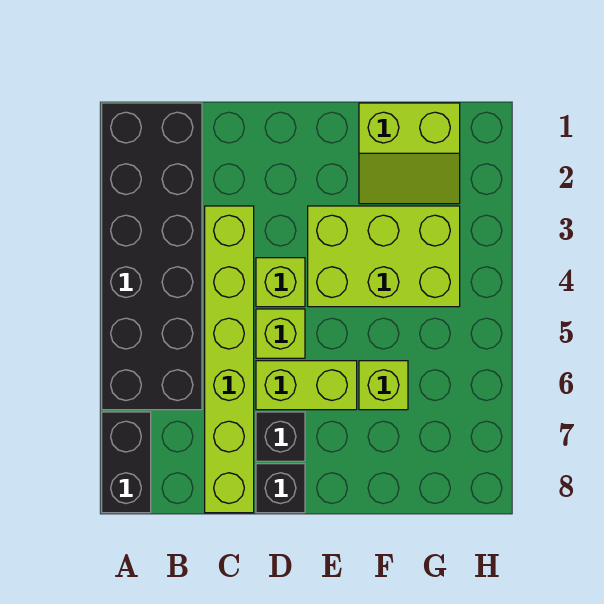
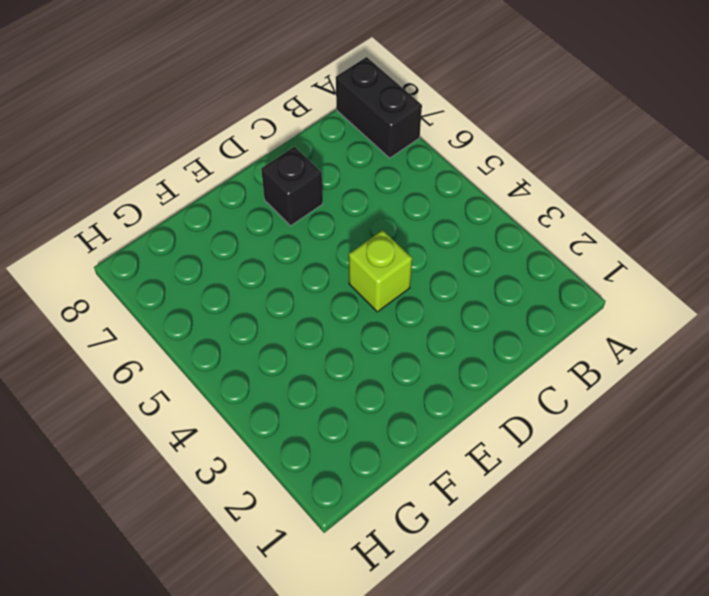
none -> black 2x6 brick [102,103,202,410]
none -> lime 1x6 brick [205,206,254,513]

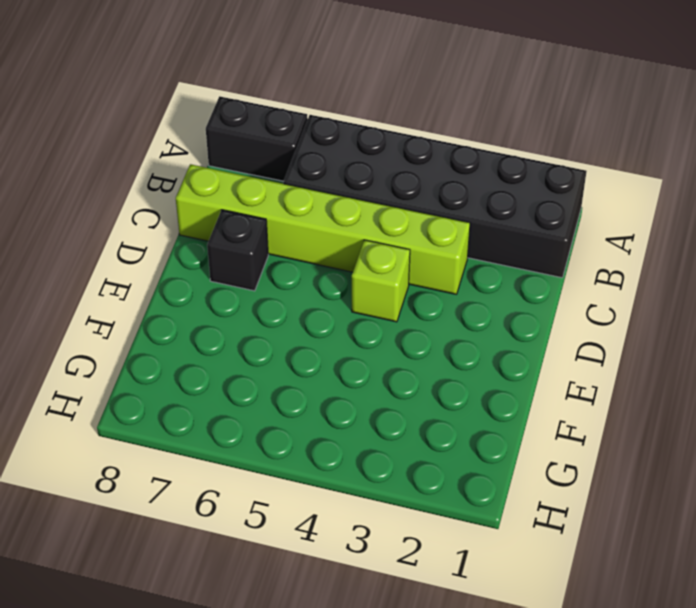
none -> lime 1x1 brick [256,309,305,358]
none -> lime 1x2 brick [256,361,357,410]

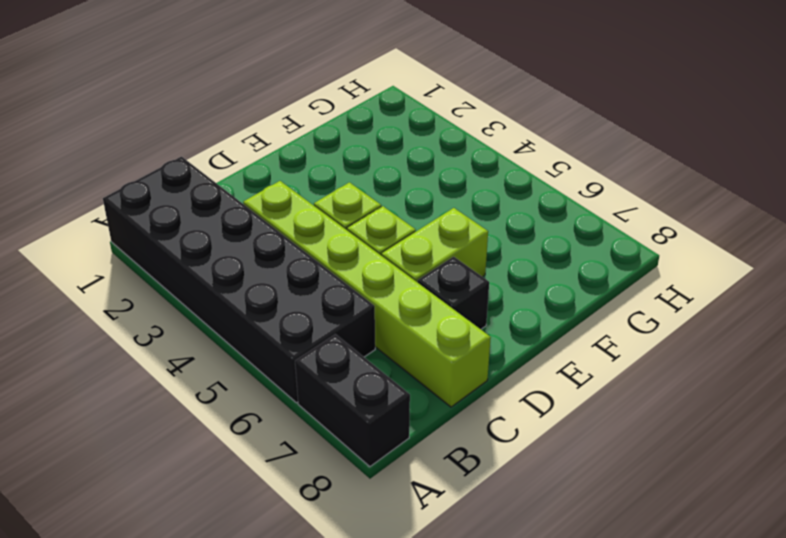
none -> black 1x1 brick [256,464,305,513]
none -> lime 2x3 brick [308,206,460,307]

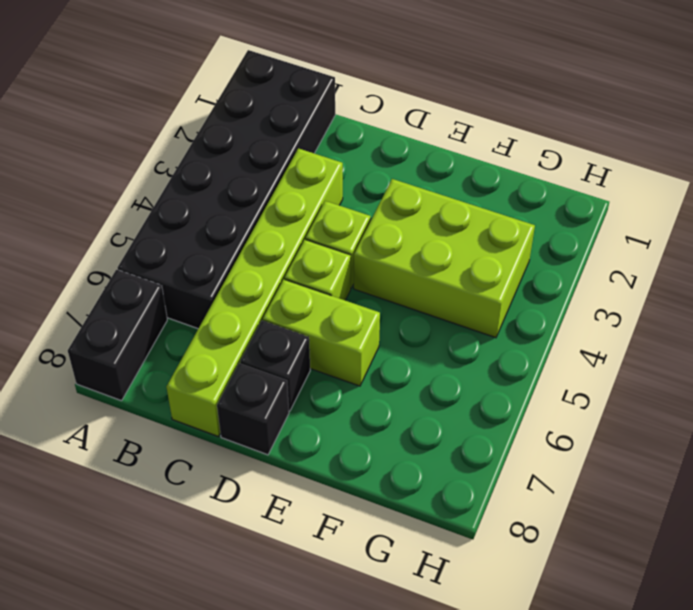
none -> lime 2x2 slope [359,103,460,204]
none -> lime 1x1 brick [359,361,408,410]

